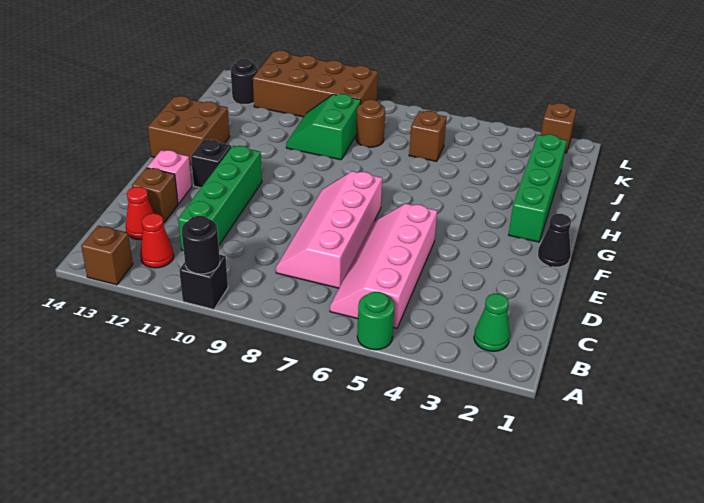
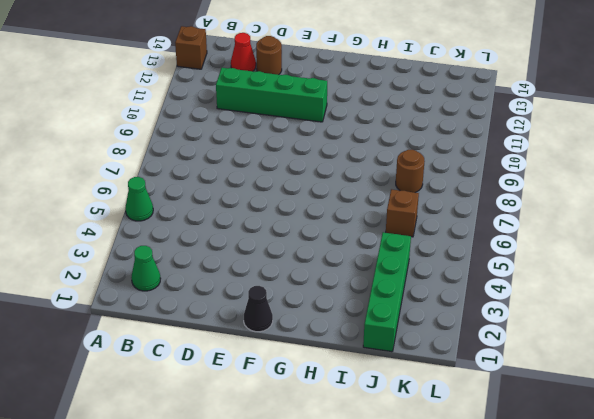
green 1x1 cone [125,177,153,221] -> green 1x1 round brick [357,292,395,350]
brown 1x1 round brick [256,36,282,75] -> brown 1x1 brick [132,168,178,222]
green 1x4 brick [363,232,411,352] -> green 1x4 brick turned to [509,134,567,242]
none -> black 1x1 brick [179,255,228,309]
none -> pink 2x4 slope [330,204,437,328]
none -> red 1x1 cone [140,213,174,268]

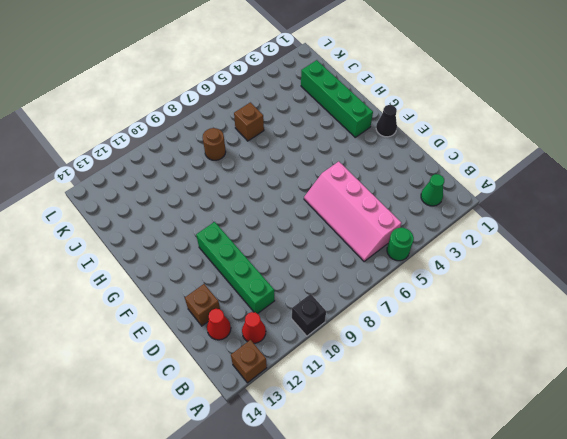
none -> pink 2x4 slope [276,171,382,288]
none -> pink 1x1 brick [147,150,192,204]
none -> black 1x1 brick [191,140,231,188]

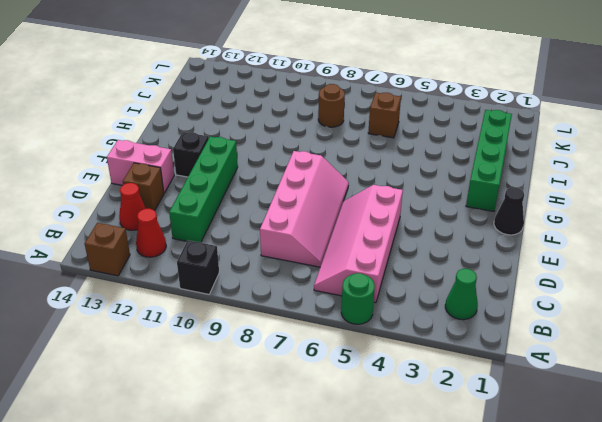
pink 2x4 slope [260,151,349,267] -> pink 2x4 slope turned to [276,171,382,288]
pink 1x2 brick [107,140,174,193] -> pink 1x1 brick [147,150,192,204]
none -> brown 2x2 brick [148,96,230,166]
none -> green 2x2 slope [286,94,361,160]
none -> brown 2x4 brick [253,51,378,117]

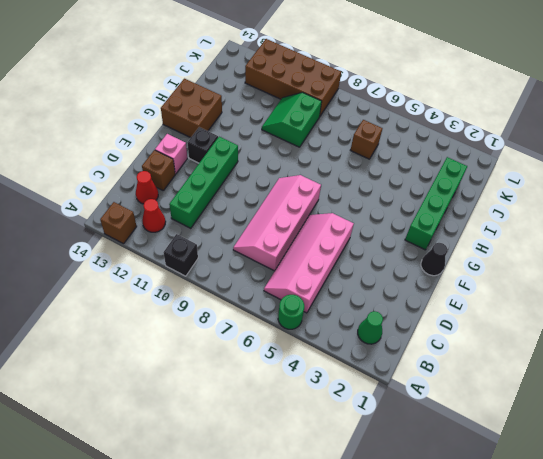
none -> brown 1x1 round brick [356,100,385,147]
none -> black 1x1 round brick [231,59,258,104]
none -> brown 1x1 brick [541,103,576,153]

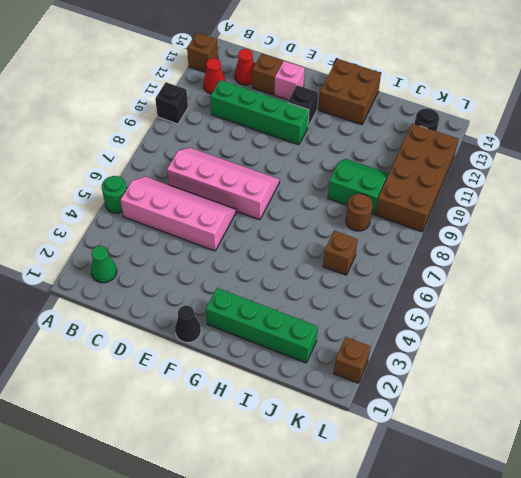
none -> black 1x1 round brick [182,216,220,274]

